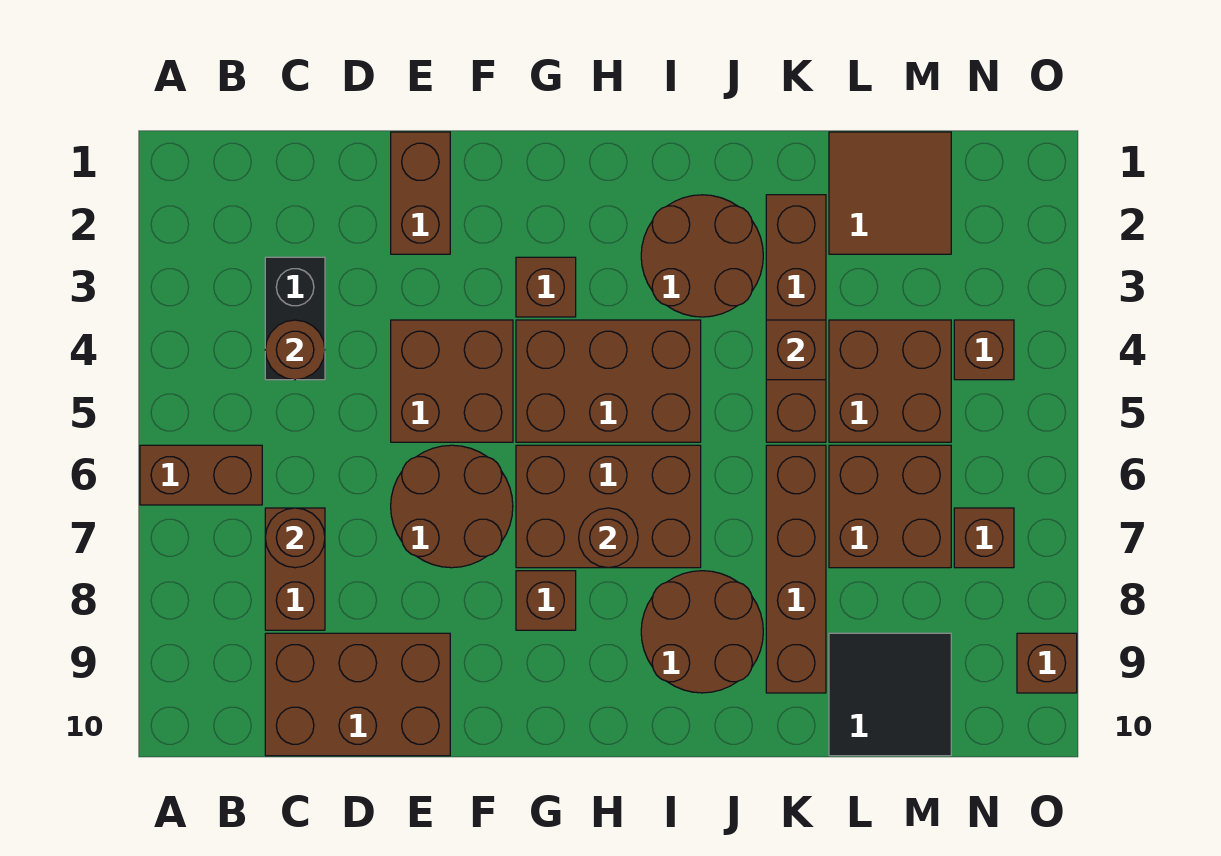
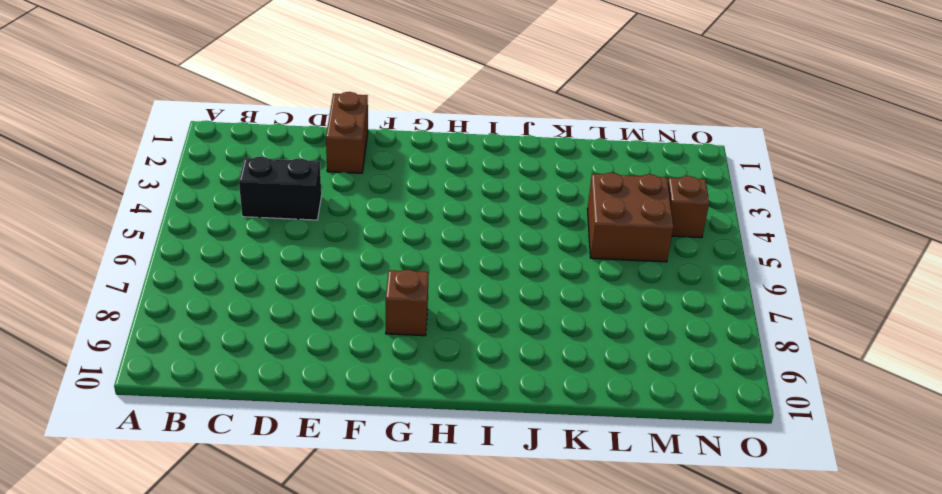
black 1x2 brick [239,157,321,220] -> black 1x2 brick turned to [265,257,325,380]
none -> brown 1x2 brick [140,445,262,505]
none -> brown 1x2 brick [265,508,325,630]
none -> brown 2x3 brick [265,633,450,756]

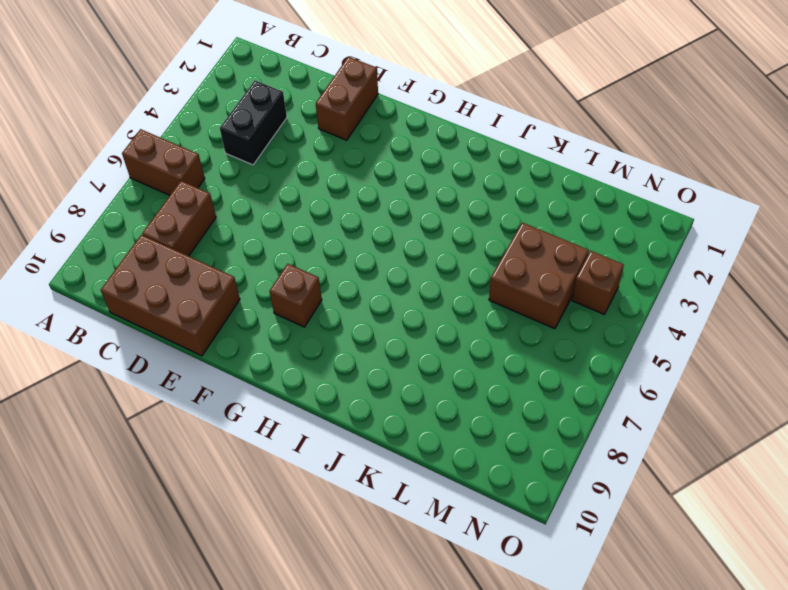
none -> brown 2x2 brick [391,320,513,442]
none -> brown 2x2 round brick [391,445,513,568]
none -> brown 1x1 brick [516,257,576,317]

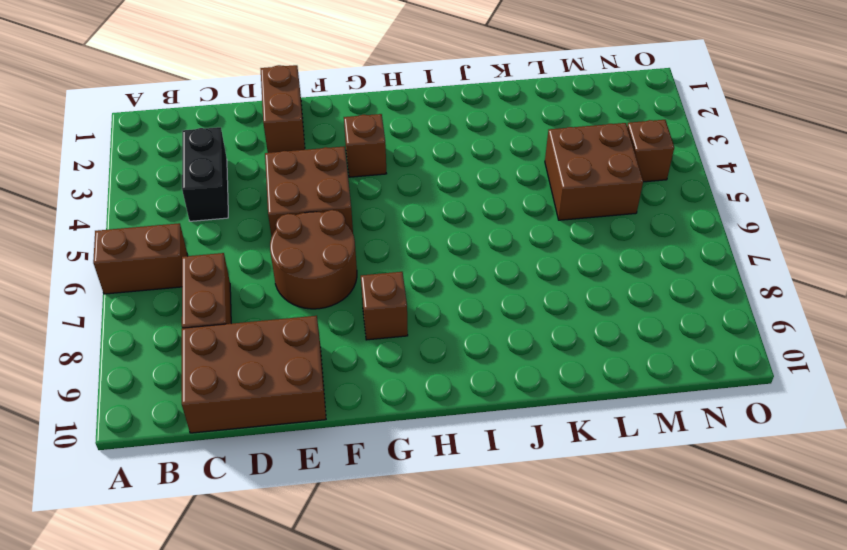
none -> brown 2x3 brick [516,320,701,442]
none -> brown 2x3 brick [516,445,701,568]
none -> brown 2x2 round brick [641,195,763,317]

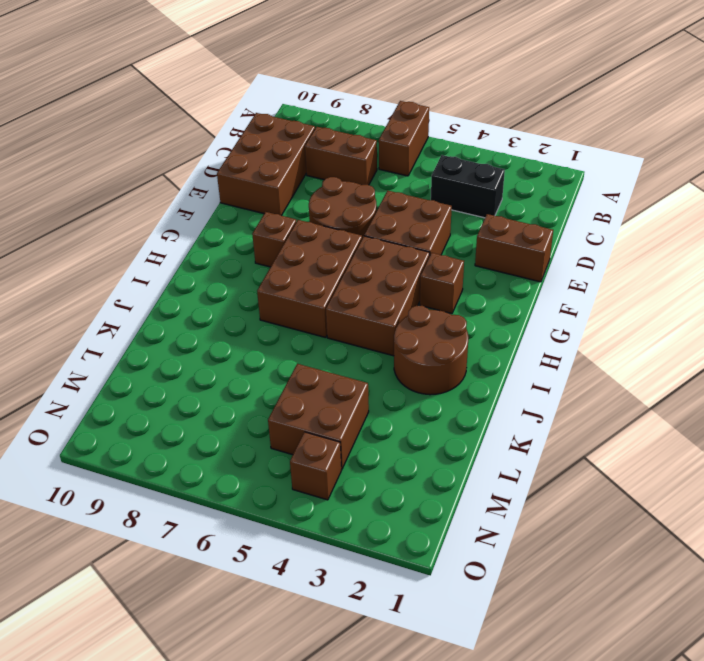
none -> brown 2x2 round brick [641,571,763,693]
none -> brown 1x4 brick [766,195,826,442]
none -> brown 1x4 brick [766,445,826,693]

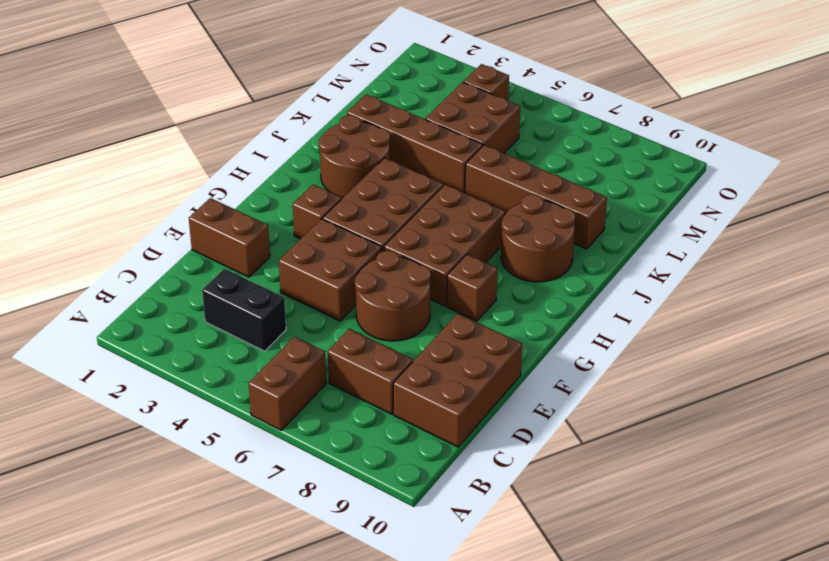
none -> brown 2x2 tile [829,132,951,254]
none -> brown 2x2 brick [829,445,951,568]
none -> black 2x2 tile [829,633,951,756]

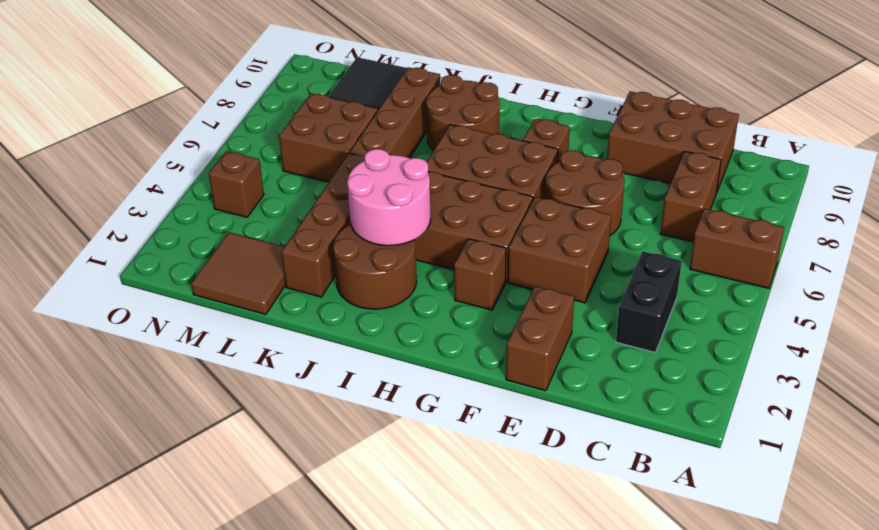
pink 2x2 round brick [347,149,431,246] -> none
none -> brown 2x2 brick [829,320,951,442]
none -> brown 1x1 brick [954,508,1014,568]
none -> brown 1x1 brick [1017,633,1077,693]

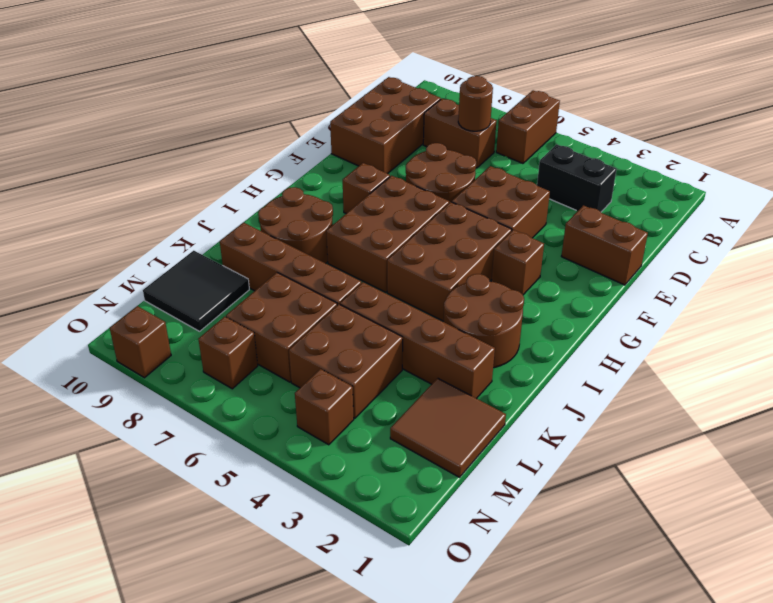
none -> brown 1x1 round brick [265,320,325,380]
none -> brown 1x1 round brick [579,508,638,568]
none -> brown 1x1 brick [766,320,826,380]

